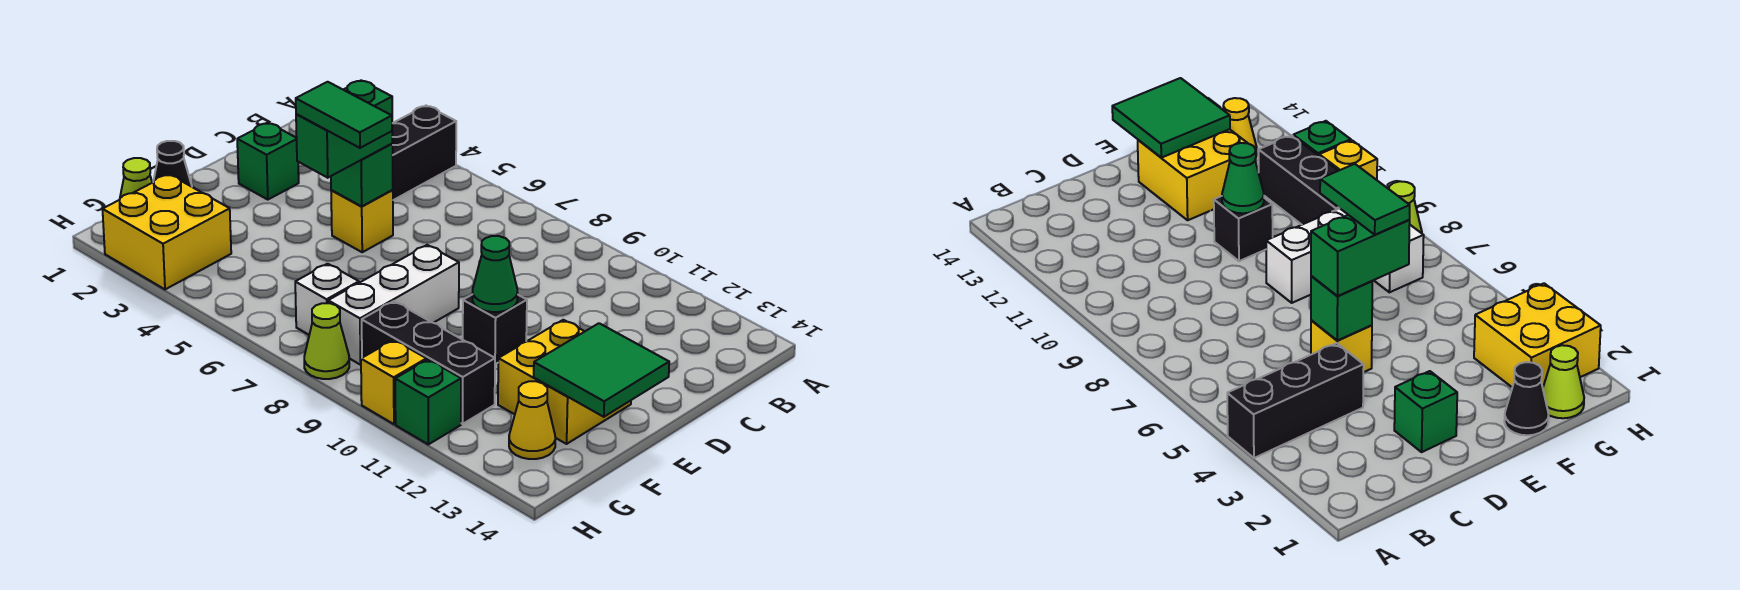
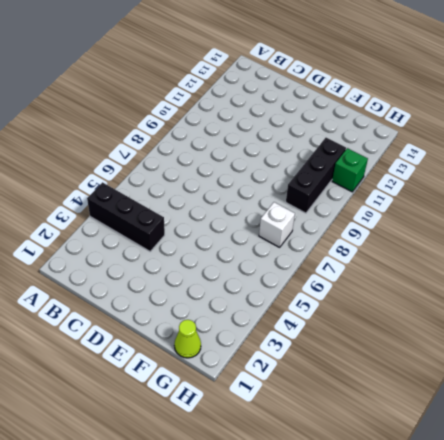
none -> green 1x1 brick [237,123,299,200]
none -> yellow 1x1 brick [331,190,393,252]
none -> white 1x3 brick [328,245,459,365]

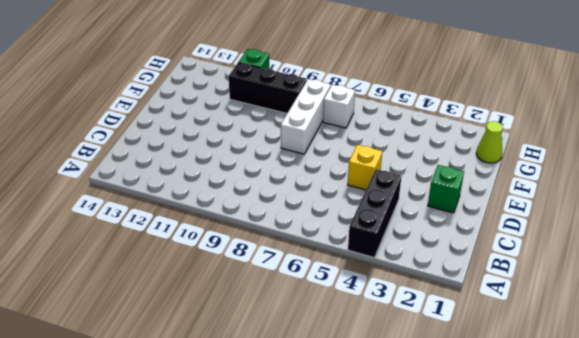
none -> black 1x1 brick [463,294,527,364]
none -> yellow 2x2 brick [498,320,631,444]
none -> black 1x1 cone [153,141,192,187]

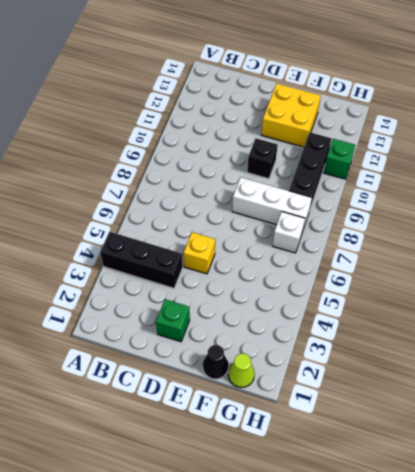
none -> yellow 2x2 brick [102,174,231,289]
none -> yellow 1x1 cone [509,381,555,459]
none -> lime 1x1 cone [304,303,349,379]

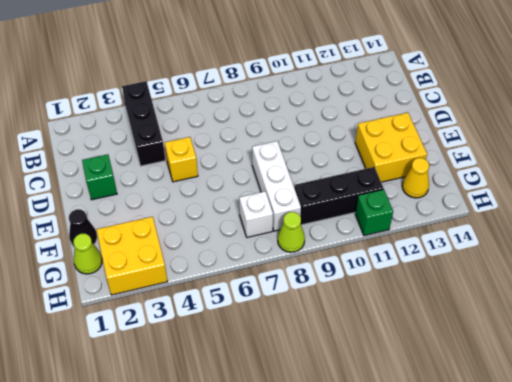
none -> black 1x1 brick [463,294,527,364]
none -> yellow 1x1 brick [361,340,426,424]
none -> green 1x1 brick [331,144,393,206]

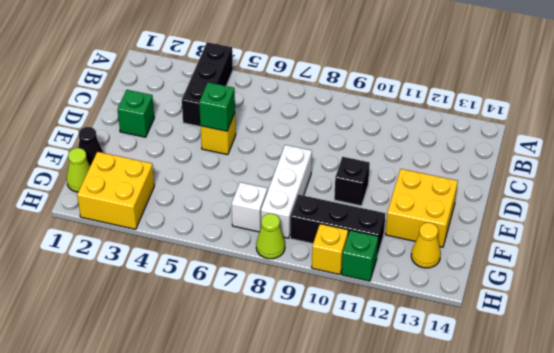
none -> green 1x1 cone [473,236,518,312]
none -> green 2x2 tile [534,323,669,417]
none -> green 1x2 brick [296,80,392,178]

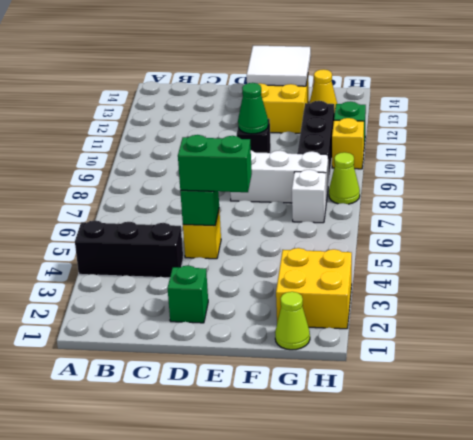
white 2x2 tile [247,46,311,86] -> green 2x2 tile [534,323,669,417]
none -> black 1x1 cone [153,141,192,187]
none -> green 1x2 tile [296,82,392,148]

